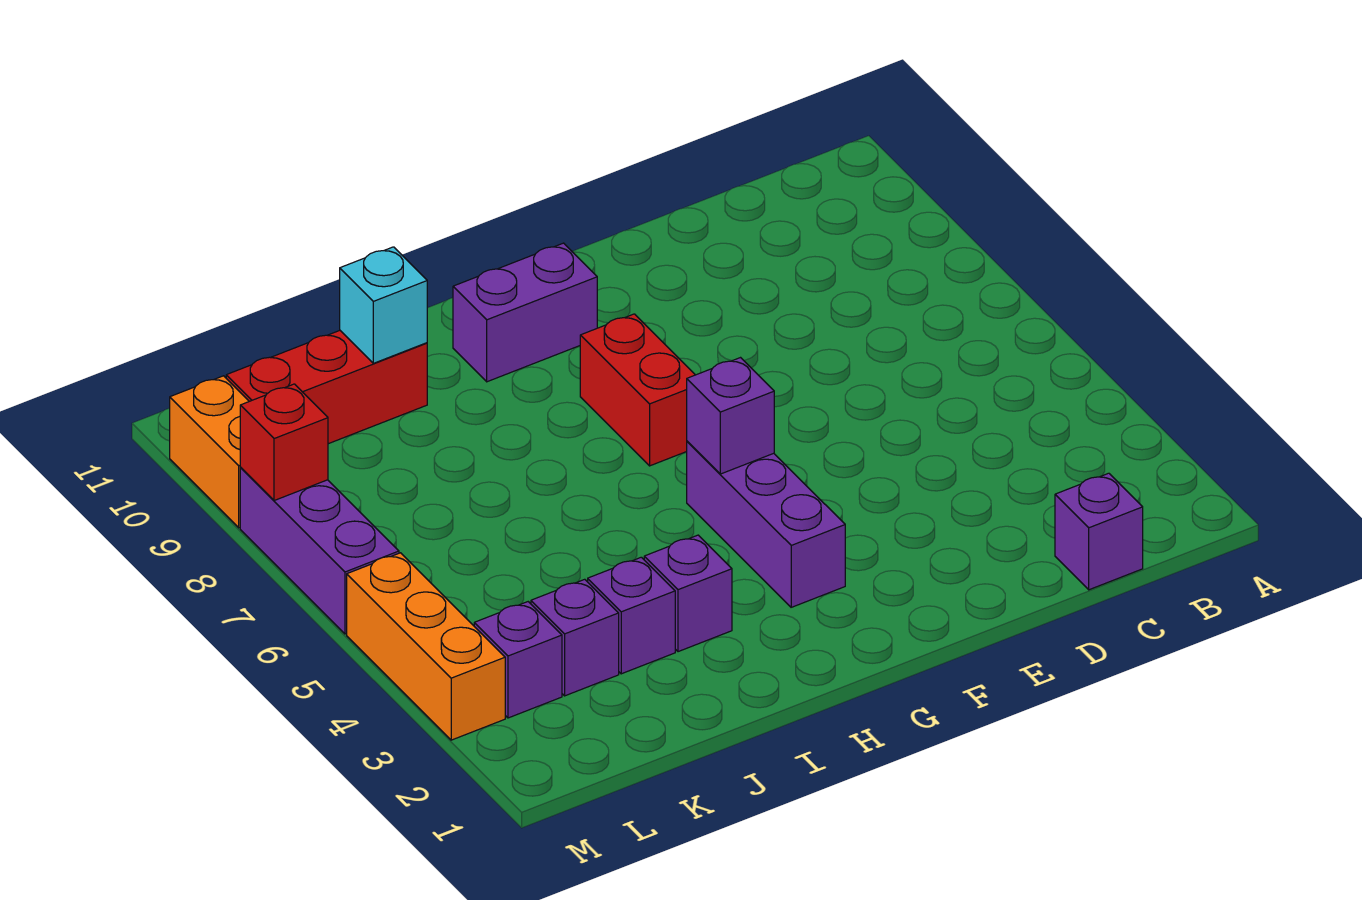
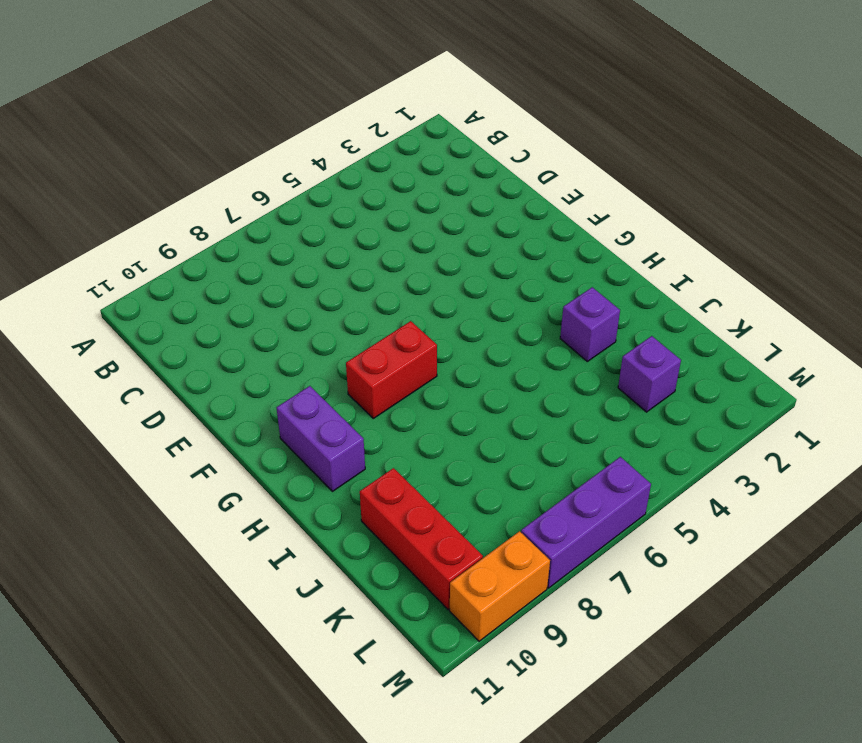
none -> purple 1x1 brick [1055,473,1143,590]
none -> purple 1x3 brick [687,441,845,607]
none -> purple 1x1 brick [588,557,675,674]

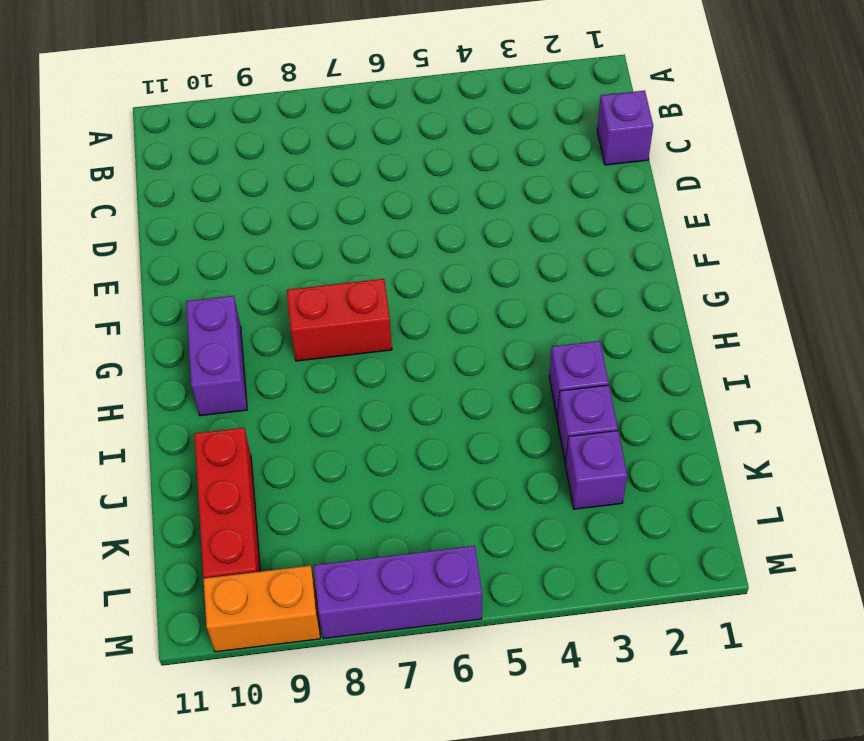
none -> purple 1x3 brick [687,441,845,607]
none -> purple 1x1 brick [474,602,562,718]
none -> orange 1x3 brick [347,553,505,740]

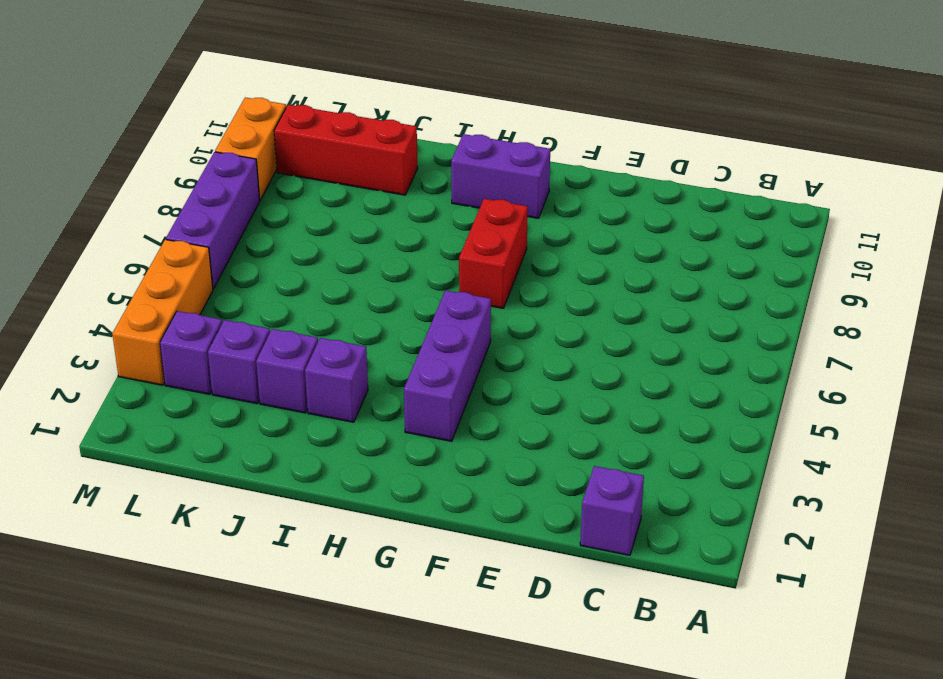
none -> purple 1x1 brick [687,358,774,474]
none -> cyan 1x1 brick [340,247,427,363]
none -> red 1x1 brick [240,384,328,501]

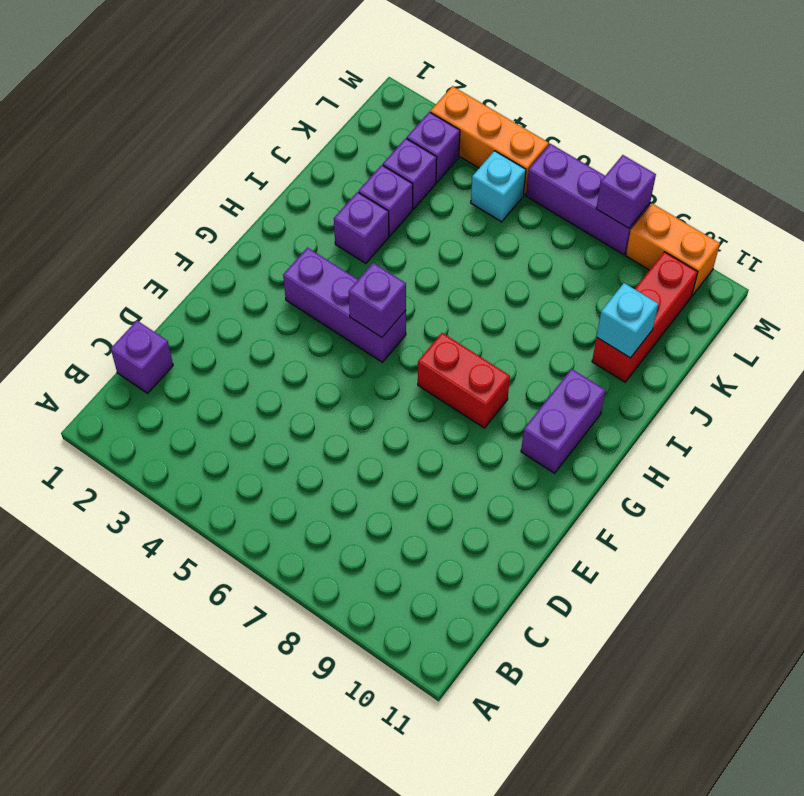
cyan 1x1 brick [471,151,526,222] -> none
purple 1x1 brick [596,155,656,228] -> red 1x1 brick [240,384,328,501]

